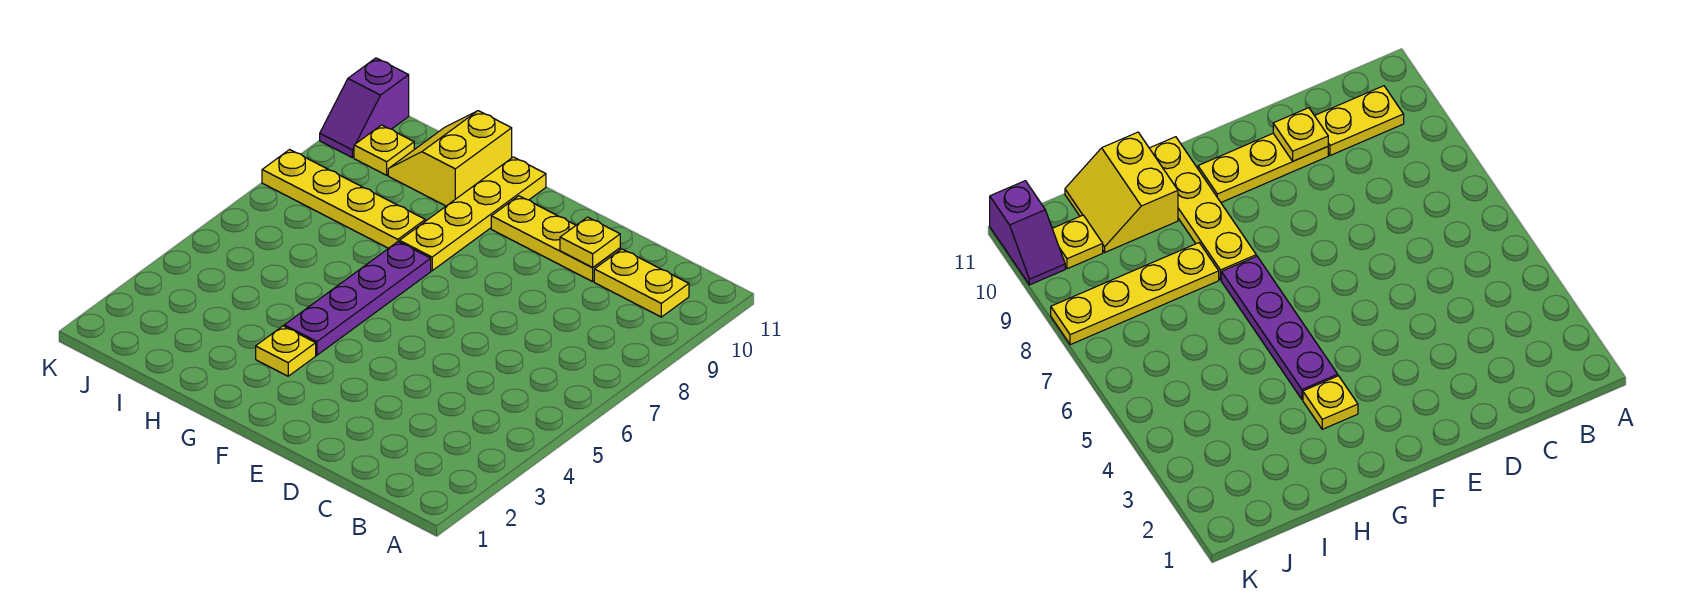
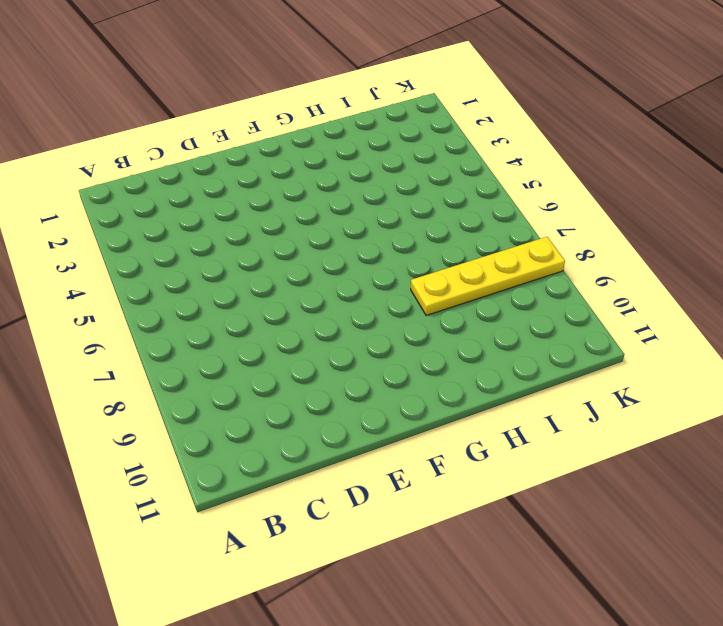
none -> yellow 1x2 plate [594,249,689,317]
none -> yellow 1x3 plate [491,196,620,282]

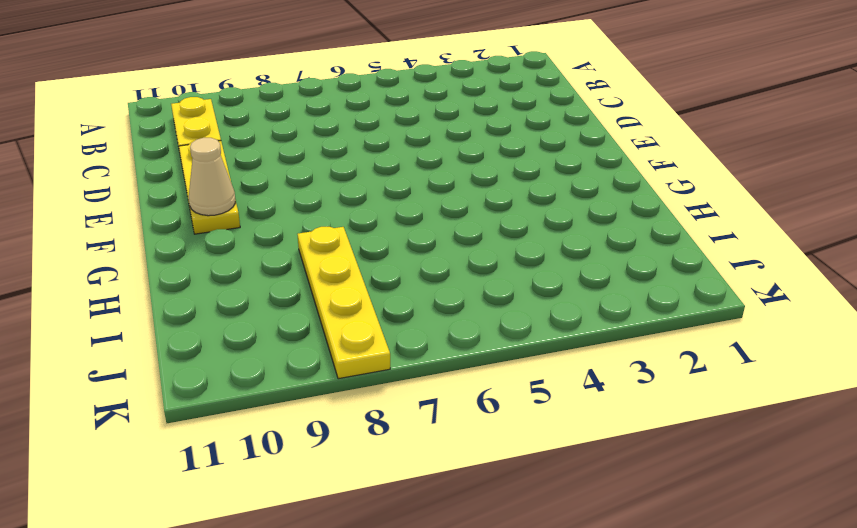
tan 1x1 cone [189,138,235,216] -> none
none -> yellow 1x1 plate [256,326,316,376]
none -> purple 1x4 plate [284,242,431,355]

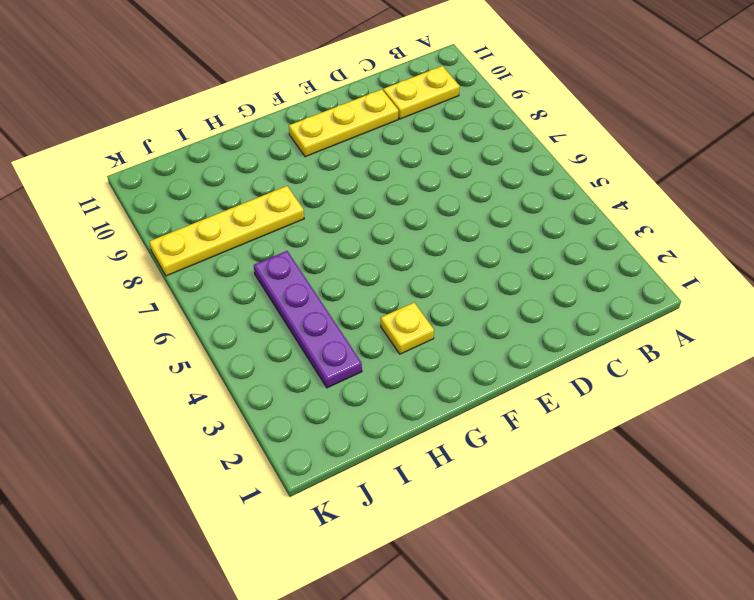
purple 1x4 plate [254,251,362,388] -> purple 1x4 plate moved to [284,242,431,355]
none -> yellow 1x4 plate [400,157,546,271]
none -> yellow 2x2 slope [388,111,512,206]

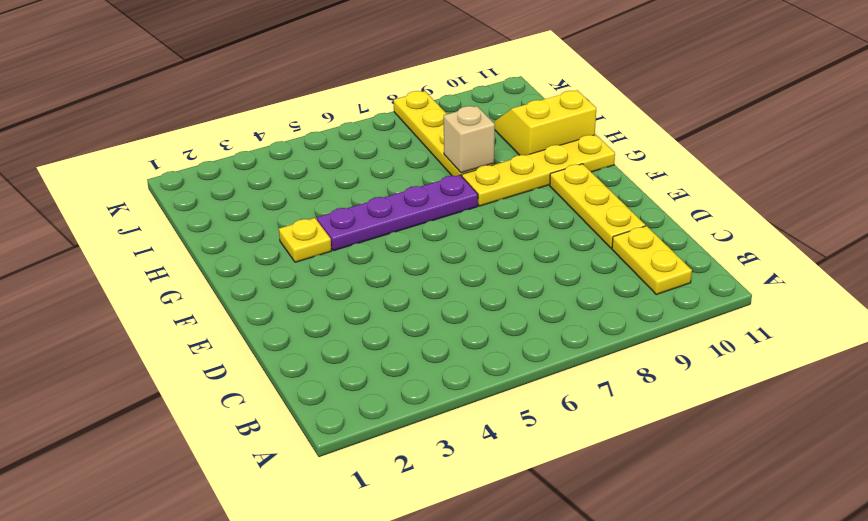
tan 1x1 brick [444,106,495,173] -> none
none -> yellow 1x1 plate [354,125,414,175]
none -> purple 1x2 slope [320,58,409,158]

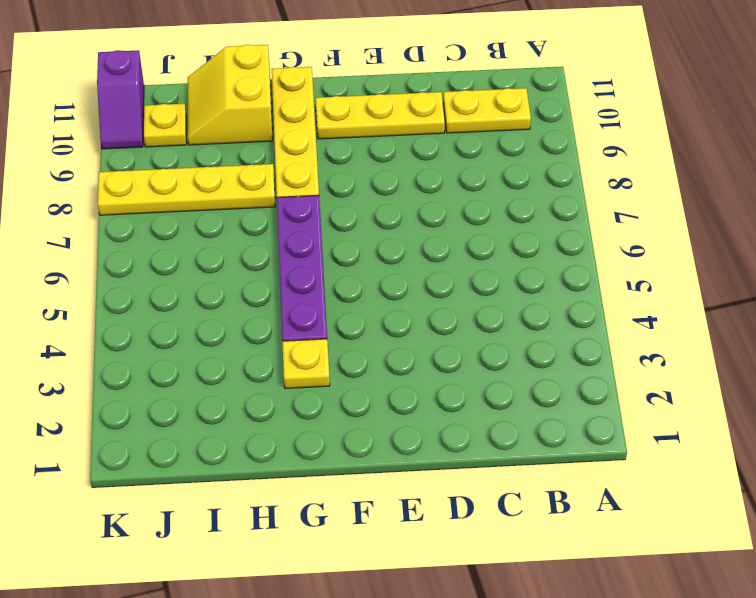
none -> yellow 1x1 plate [560,217,620,268]

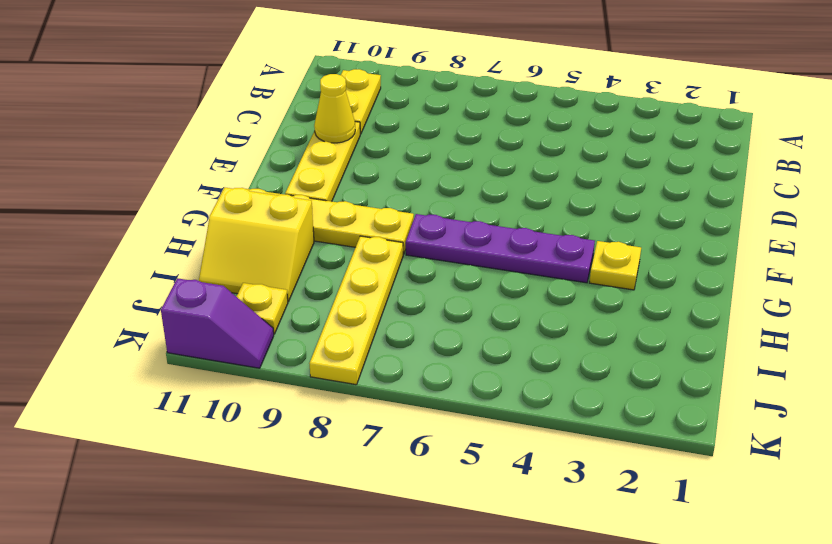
yellow 1x1 cone [314,74,355,143] -> yellow 1x1 plate [560,217,620,268]

